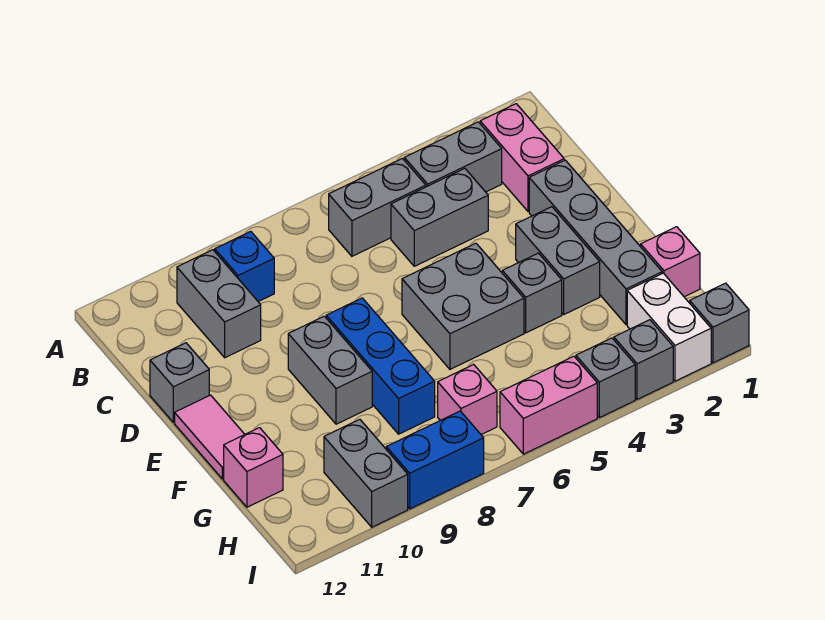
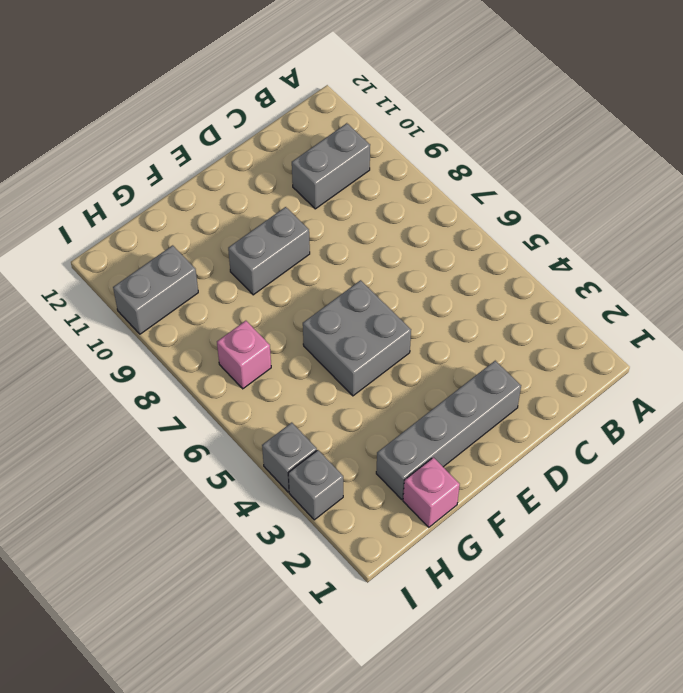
none -> pink 1x2 brick [480,104,564,212]
none -> grey 1x2 brick [404,122,502,192]
none -> grey 1x2 brick [329,158,426,256]

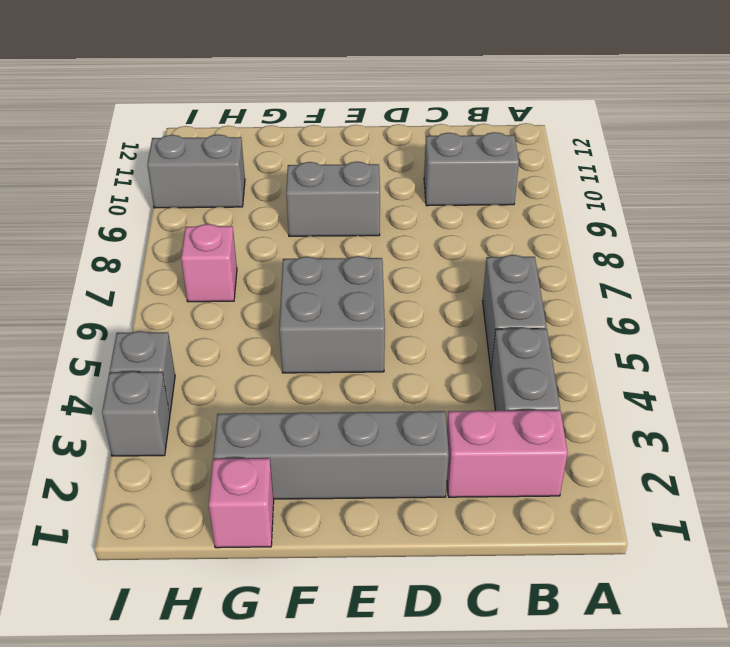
none -> blue 1x1 brick [215,232,274,302]
none -> grey 1x2 brick [391,168,488,266]
none -> grey 1x1 brick [150,343,209,422]

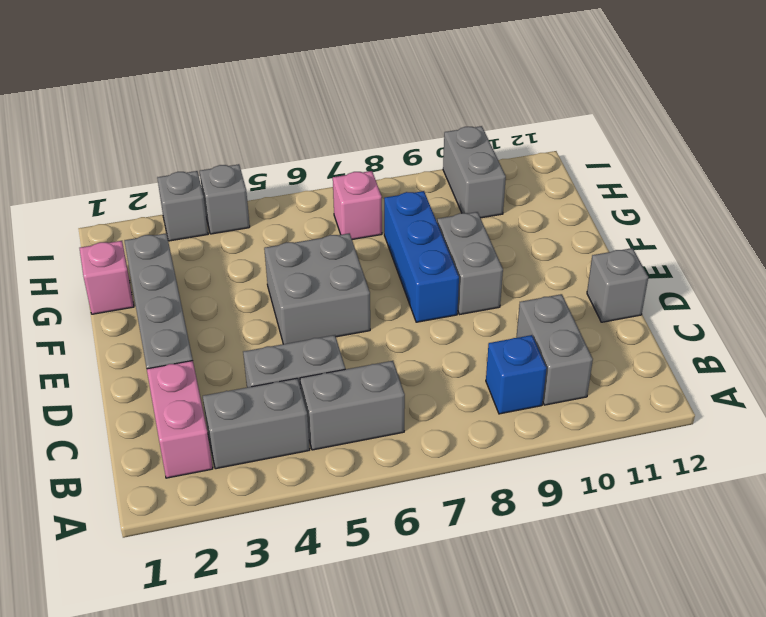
none -> grey 1x2 brick [516,207,600,314]
none -> pink 1x2 tile [175,395,245,479]
none -> grey 1x1 brick [502,253,562,333]

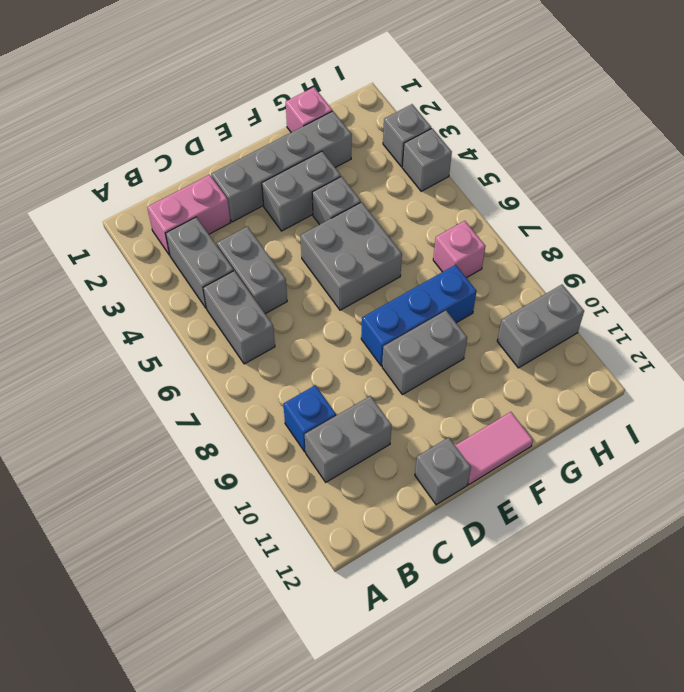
none -> pink 1x1 brick [224,428,283,507]
none -> white 1x2 brick [627,273,711,381]
none -> grey 1x1 brick [690,283,749,363]

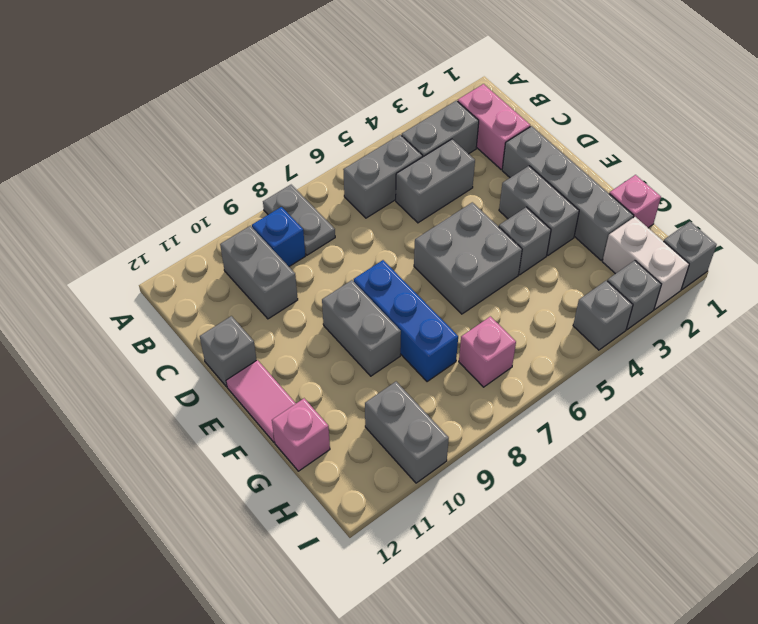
grey 1x2 plate [263,185,335,255] -> none
none -> pink 1x2 brick [500,356,597,454]
none -> blue 1x2 brick [386,411,484,509]

